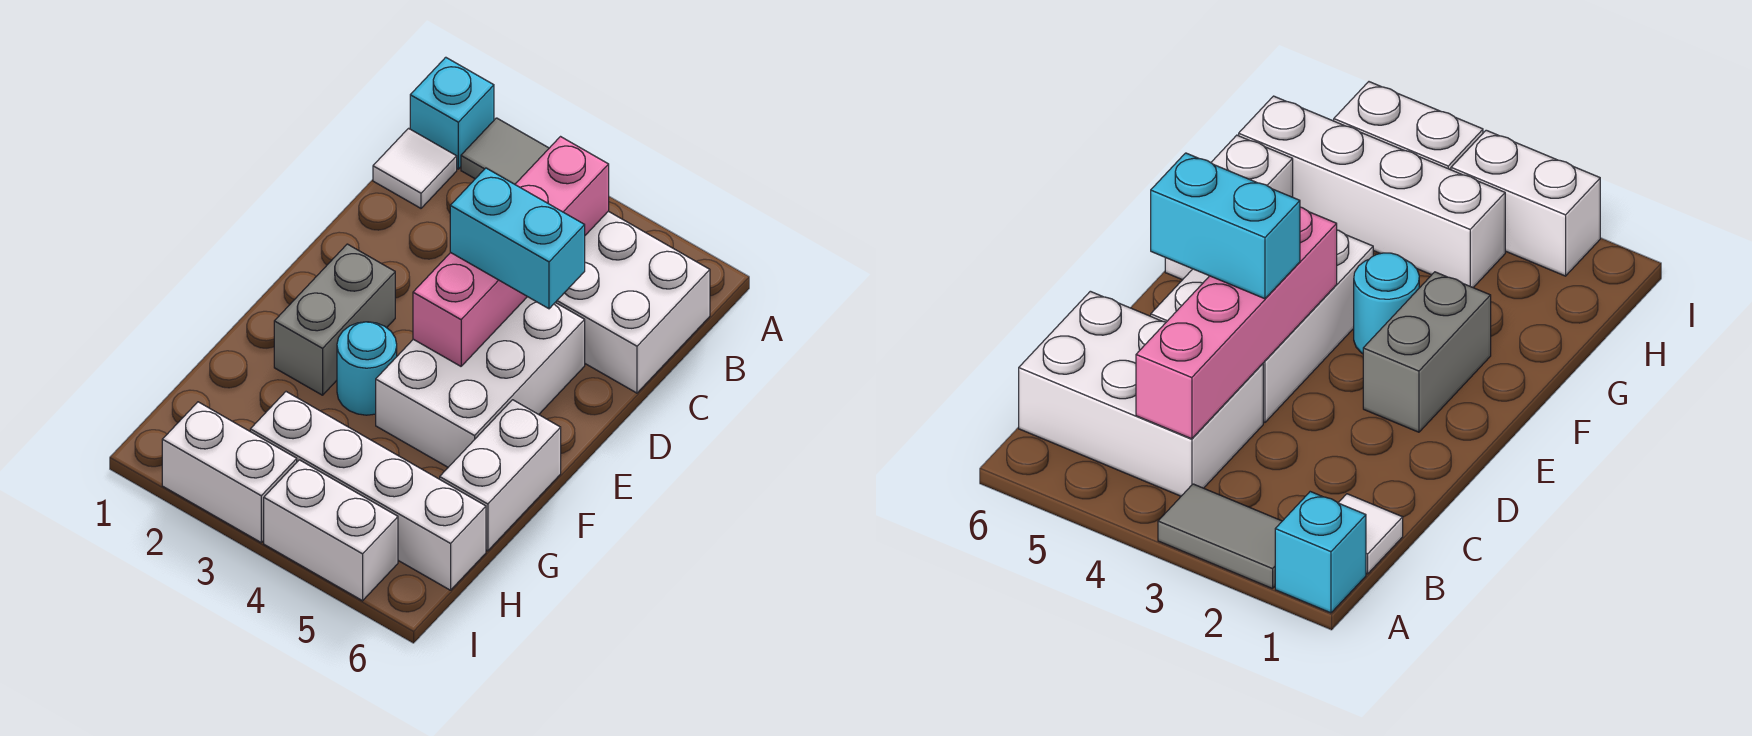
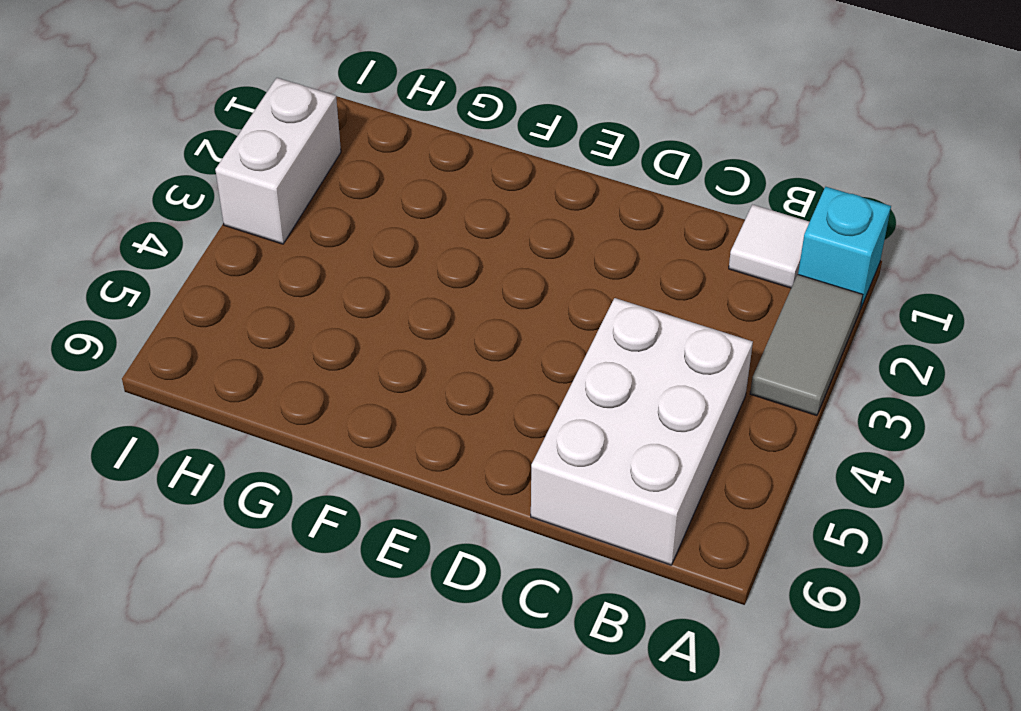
none -> white 2x3 brick [376,297,585,467]
none -> grey 1x2 brick [274,244,395,395]
none -> cyan 1x1 round brick [337,322,397,415]

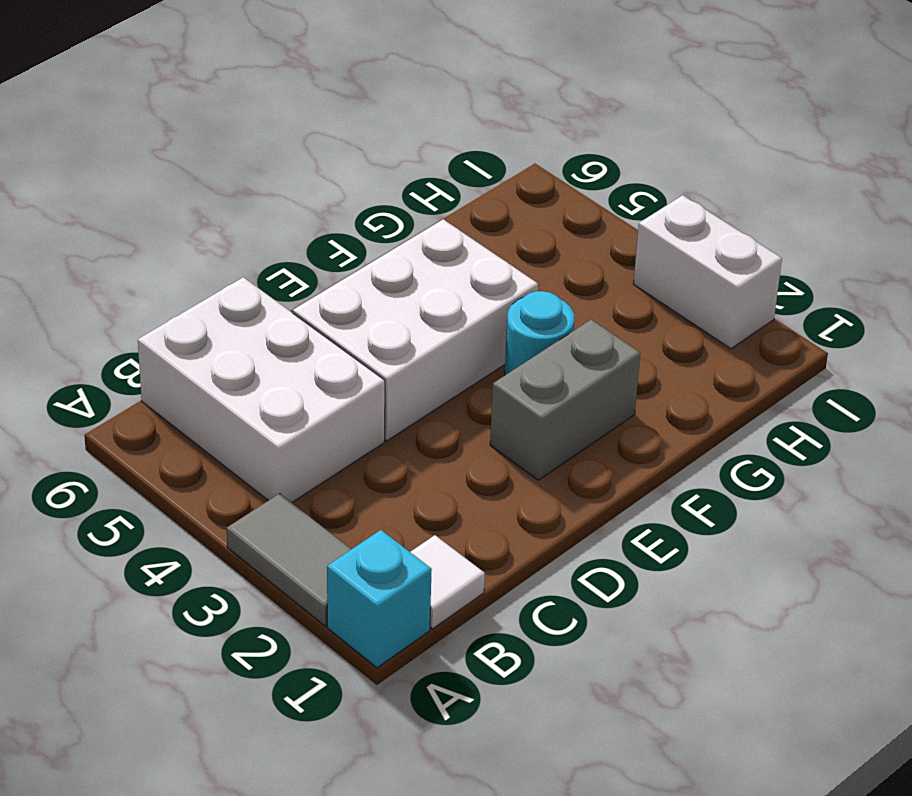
none -> white 1x2 brick [440,400,561,551]
none -> white 1x4 brick [250,392,486,590]
none -> white 1x2 brick [264,460,398,601]

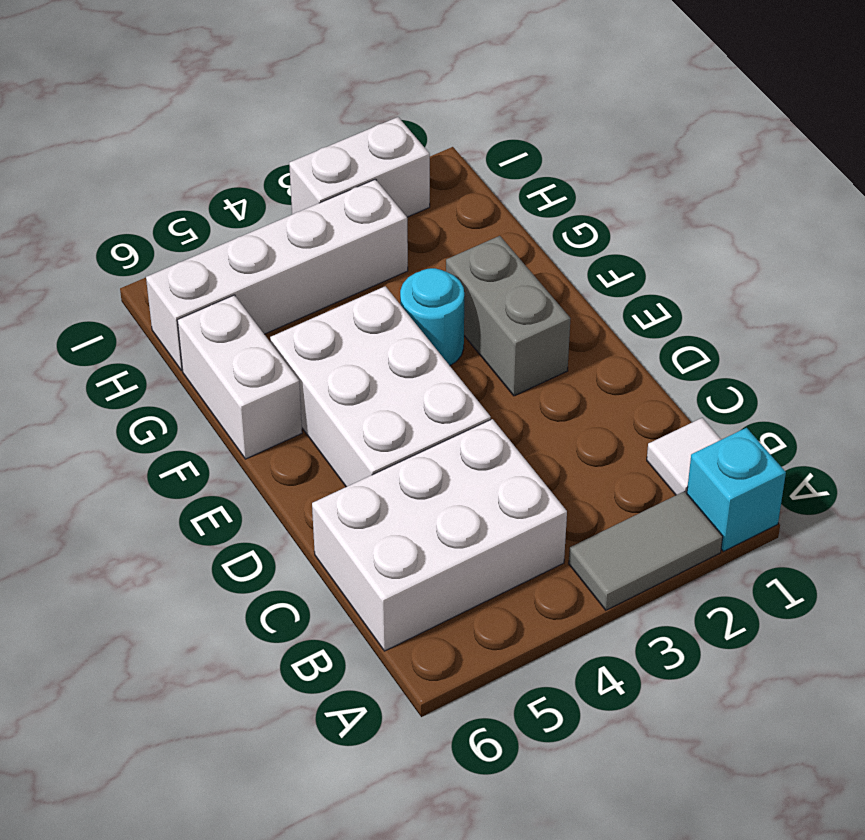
none -> white 1x2 brick [264,460,398,601]
none -> pink 1x4 brick [413,137,609,366]
none -> cyan 1x2 brick [450,168,585,309]

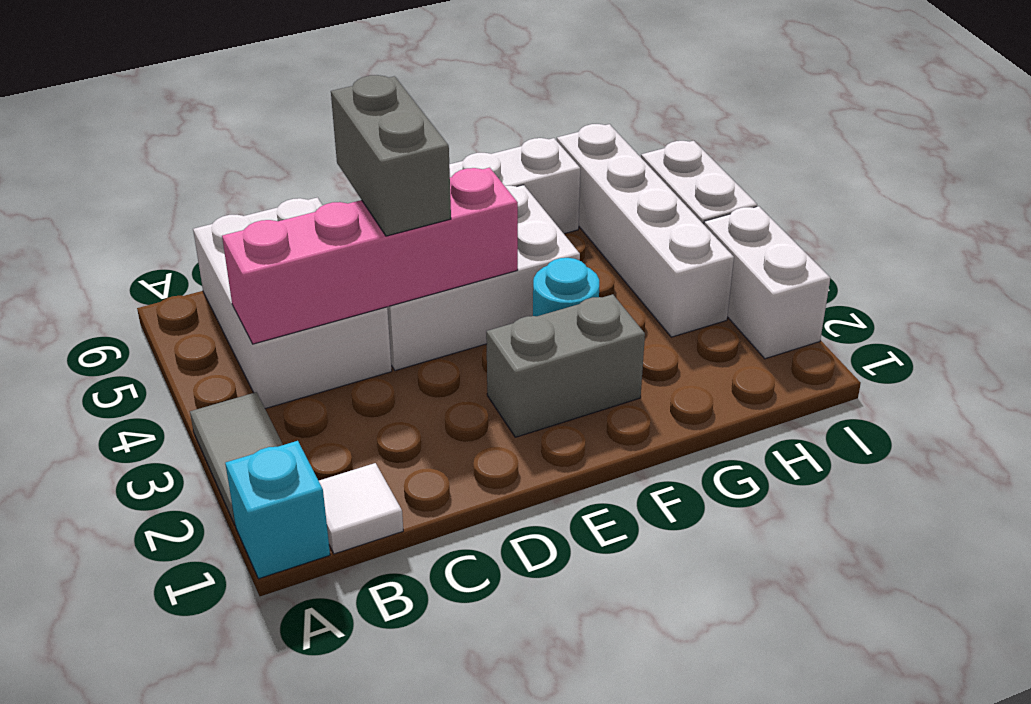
grey 1x2 brick [331,75,451,236] -> cyan 1x2 brick [450,168,585,309]

